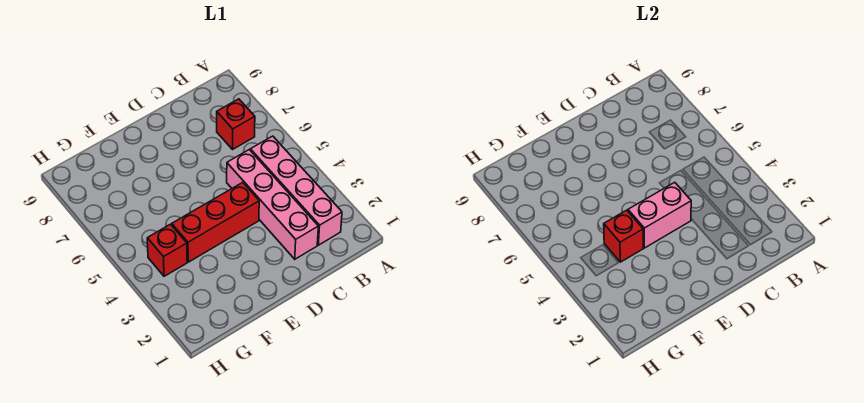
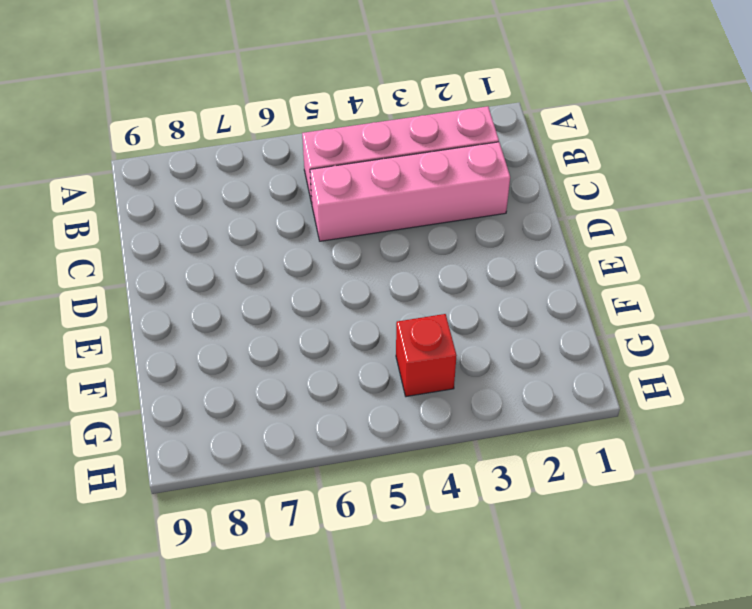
none -> red 1x1 brick [217,99,255,150]
none -> red 1x3 brick [172,182,259,262]

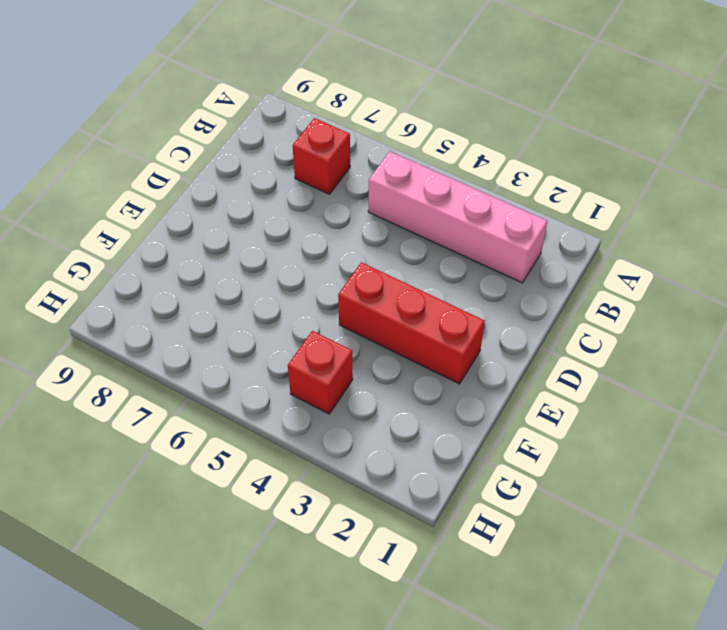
red 1x3 brick [338,262,485,384] -> red 1x3 brick turned to [172,182,259,262]
none -> pink 1x4 brick [227,150,318,259]
none -> pink 1x2 brick [628,182,691,248]

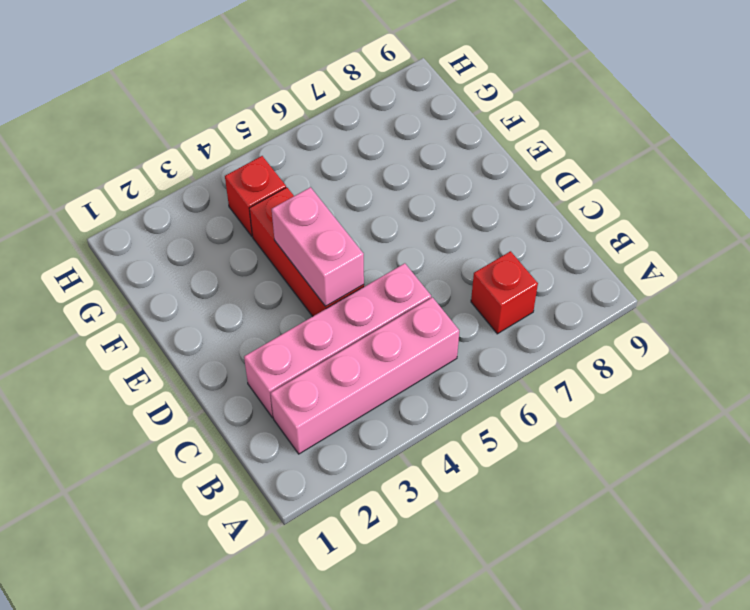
none -> red 1x1 brick [604,210,643,262]

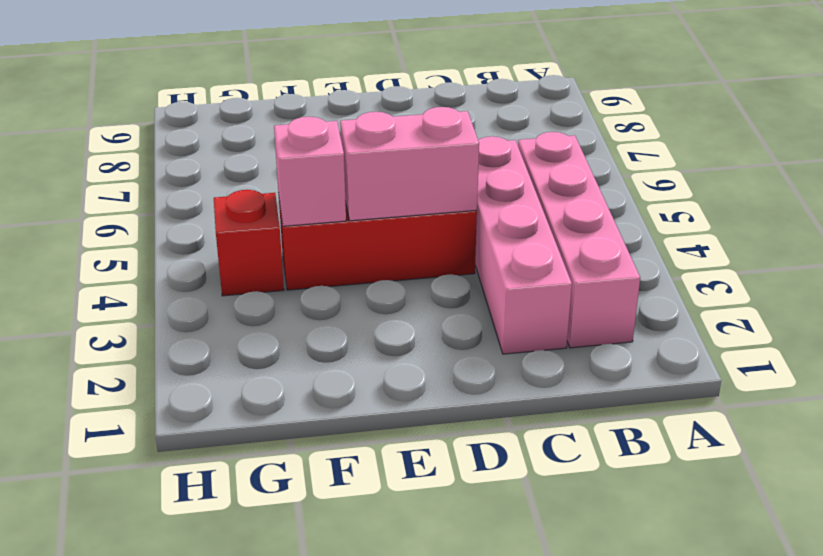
pink 1x1 brick [274,117,346,226] -> red 1x1 brick [604,210,643,262]
none -> red 1x1 brick [217,99,255,150]

